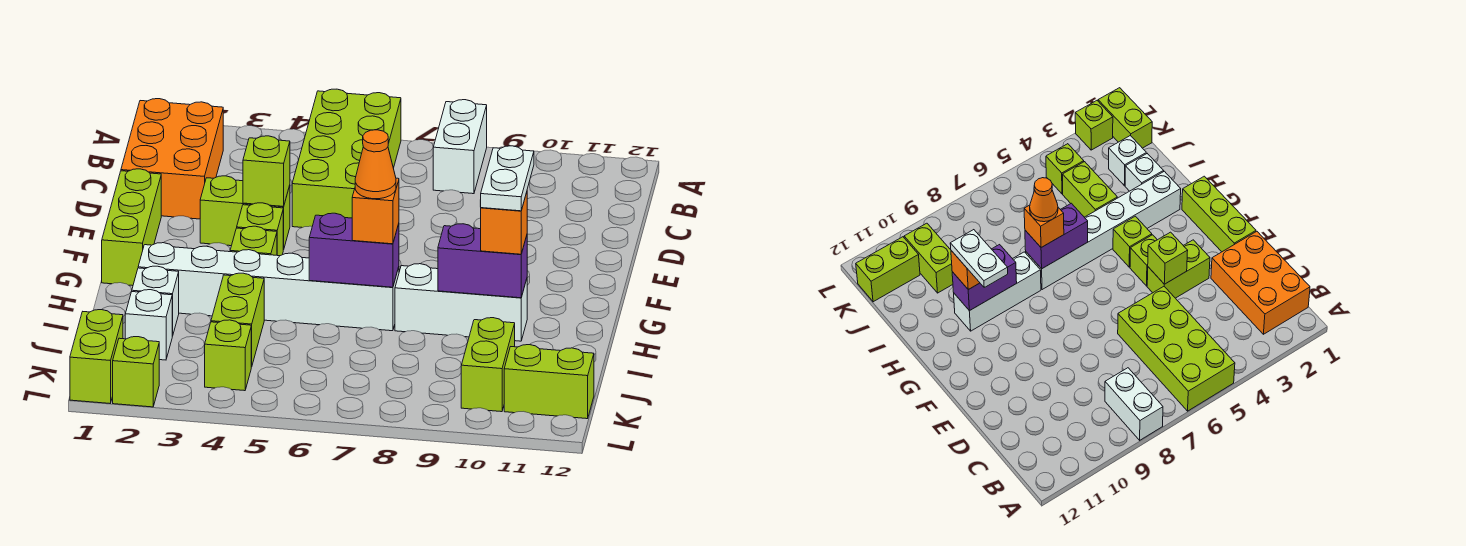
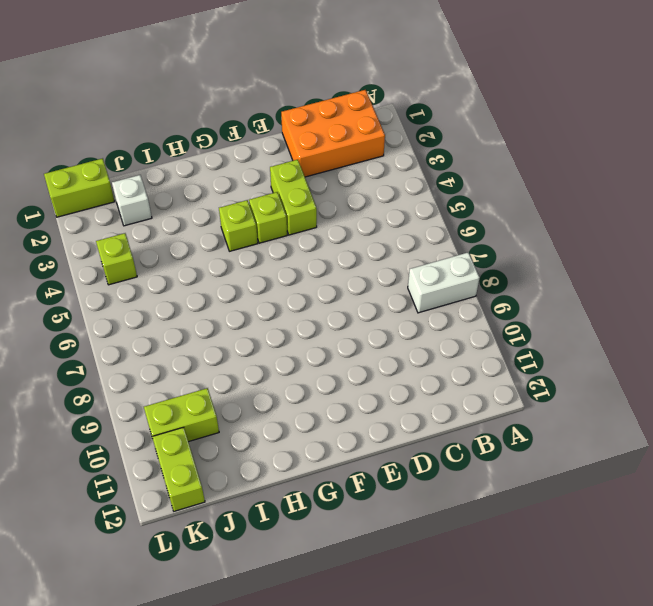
none -> lime 2x4 brick [292,89,401,228]
none -> lime 1x3 brick [102,169,161,286]
none -> white 1x6 brick [138,243,399,331]

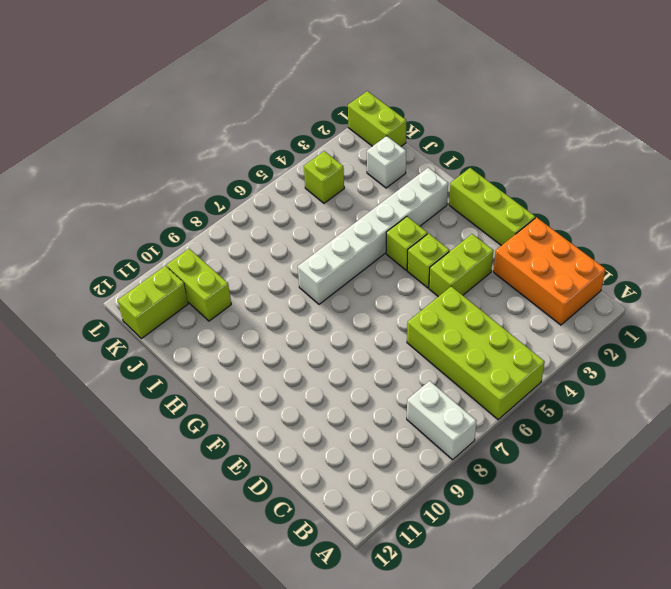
none -> white 1x3 brick [395,264,527,341]
none -> white 1x1 brick [132,266,179,336]
none -> lime 1x2 brick [211,273,264,367]

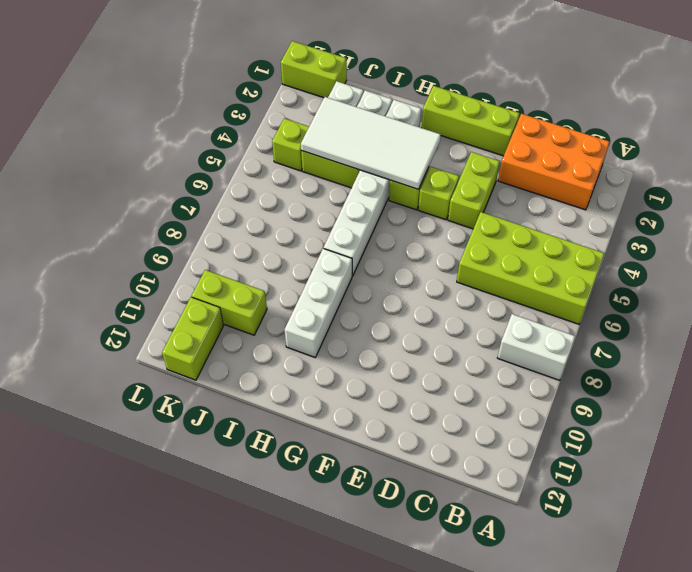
white 2x4 tile [301,97,441,189] -> none
none -> lime 1x1 brick [113,337,159,407]
none -> lime 1x1 brick [243,136,290,206]
none -> purple 1x2 brick [309,213,399,287]

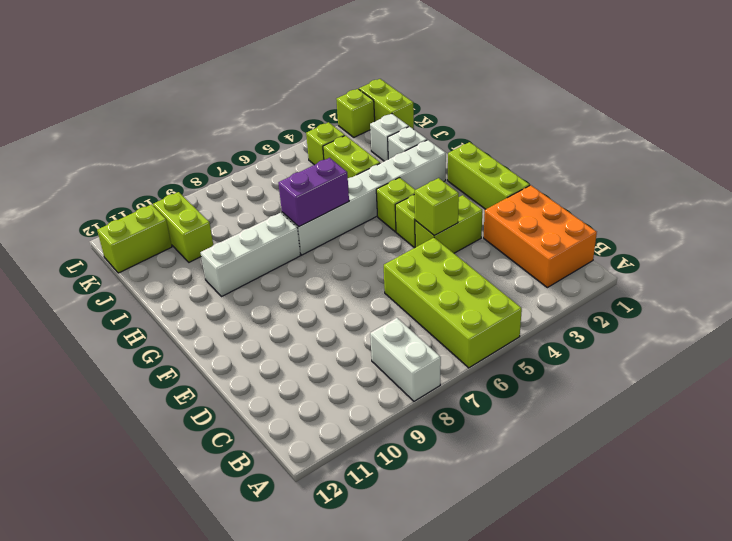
none -> purple 1x2 brick [438,224,527,298]
none -> orange 1x1 brick [352,178,399,244]
none -> orange 1x1 brick [481,192,527,254]

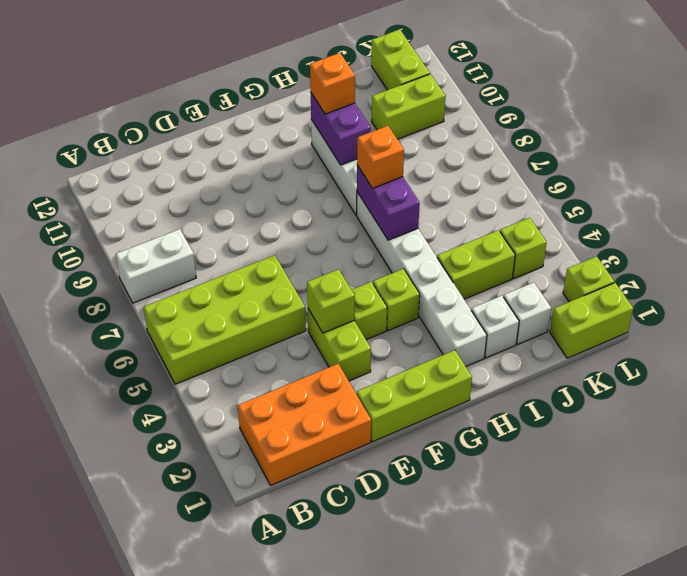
none -> white 1x2 plate [481,146,534,211]
none -> orange 1x1 cone [355,130,396,199]

